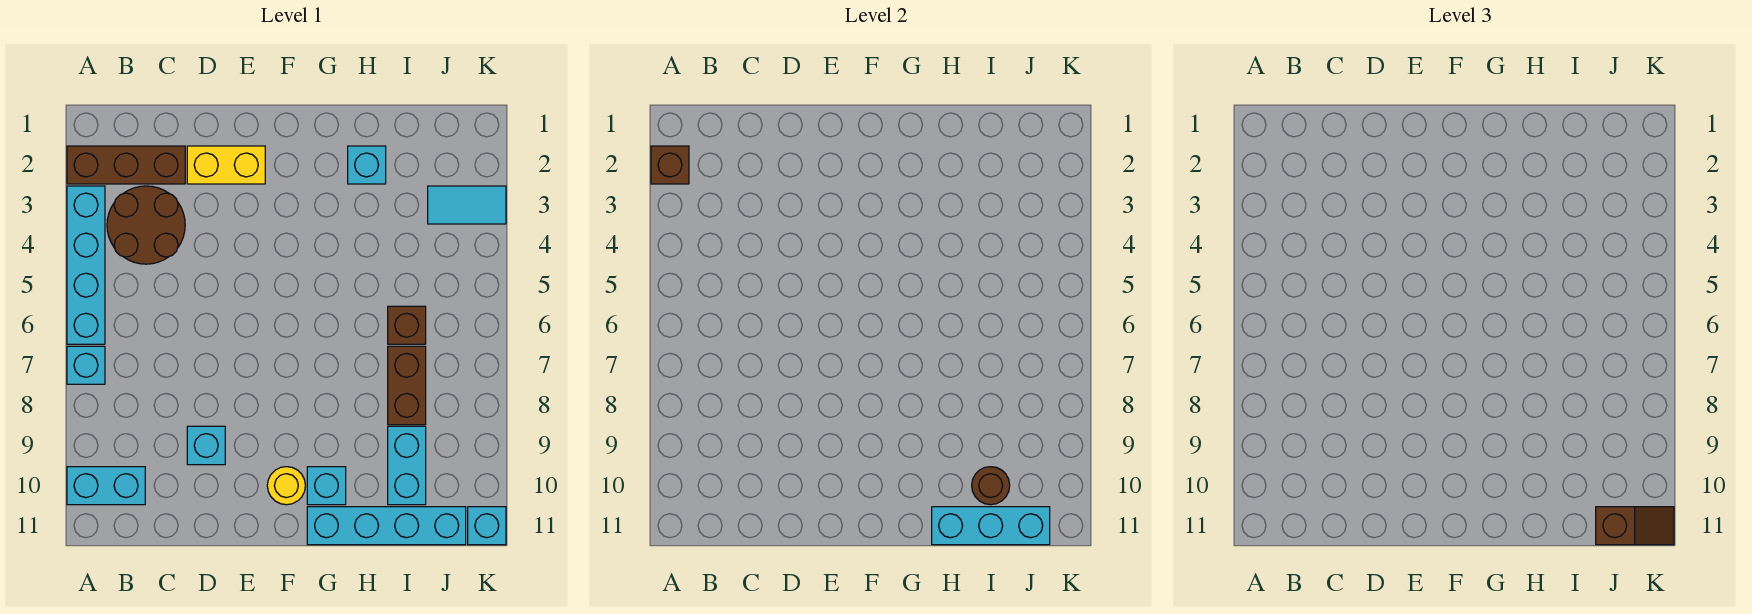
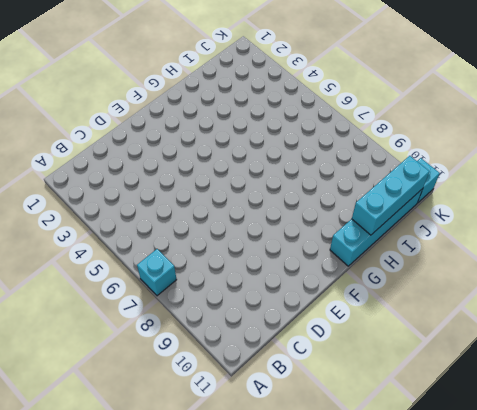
none -> brown 1x3 brick [67,146,185,184]
none -> cyan 1x4 brick [67,186,105,344]
none -> cyan 1x2 brick [67,467,145,505]

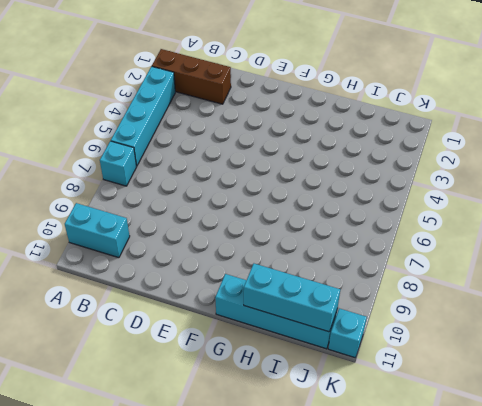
none -> brown 2x2 round brick [107,186,185,264]
none -> yellow 1x2 brick [187,146,265,184]
none -> cyan 1x1 brick [187,426,225,465]

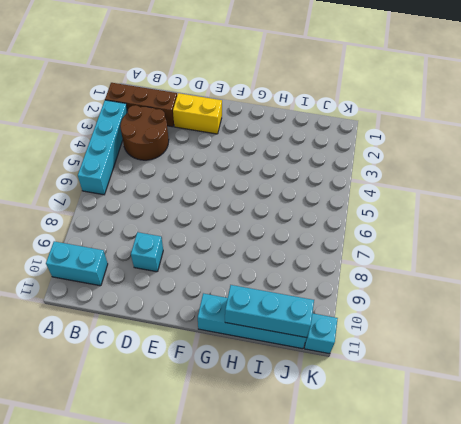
none -> cyan 1x1 brick [67,346,105,384]
none -> yellow 1x1 round brick [267,467,305,505]
none -> cyan 1x1 brick [307,467,346,505]

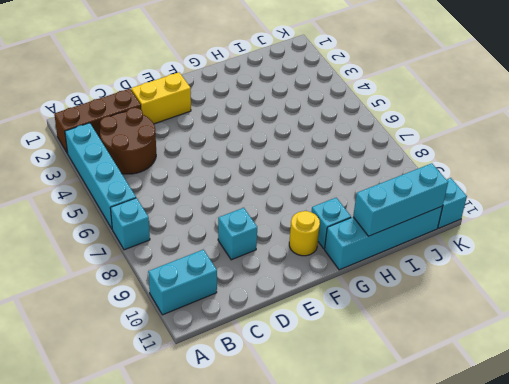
none -> cyan 1x1 brick [348,146,386,184]
none -> brown 1x1 brick [388,306,426,344]
none -> brown 1x2 brick [388,346,426,425]

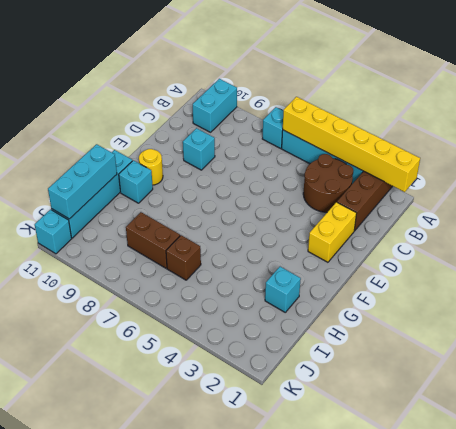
yellow 1x6 brick [283,97,420,192] -> brown 1x1 brick [651,146,689,184]
none -> cyan 1x2 brick [388,426,426,505]
none -> cyan 1x2 tile [428,186,506,224]
none -> brown 1x1 round brick [972,467,1010,505]

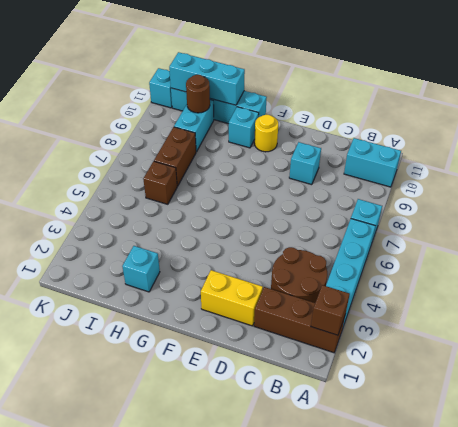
none -> cyan 1x2 tile [428,186,506,224]
none -> brown 1x2 slope [1596,507,1674,545]

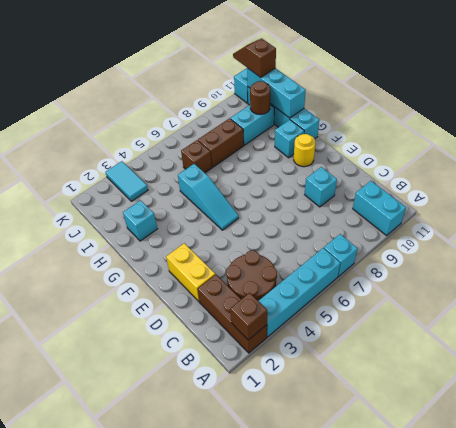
cyan 1x3 slope [178,164,239,230] -> none

